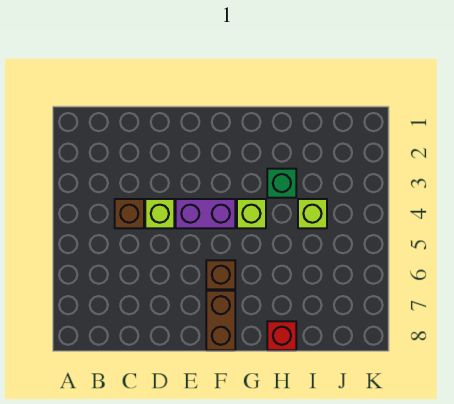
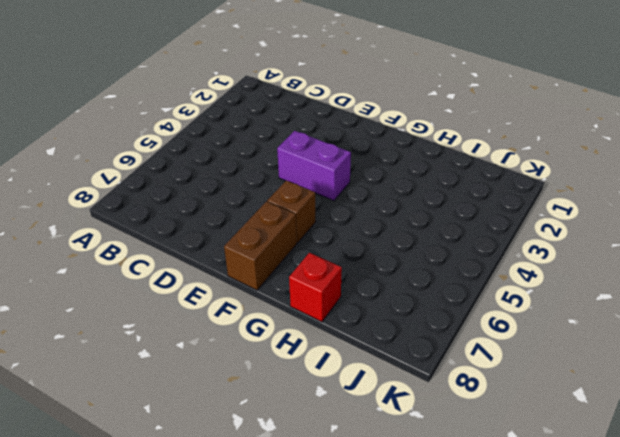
none -> brown 1x1 brick [115,199,144,228]
none -> lime 1x1 brick [145,199,174,228]

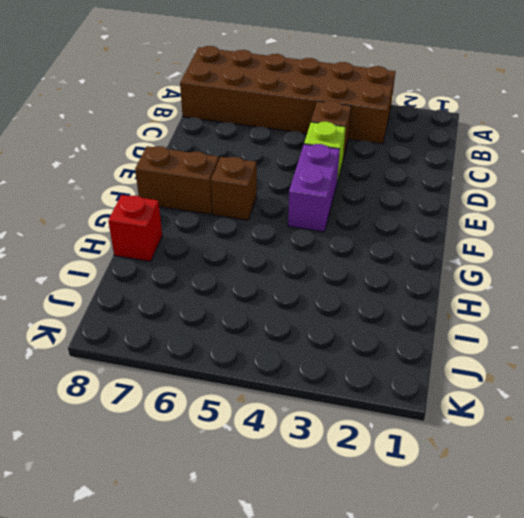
brown 2x6 brick [180,46,396,144] -> none
none -> lime 1x1 brick [237,199,266,228]
none -> green 1x1 brick [267,169,296,198]

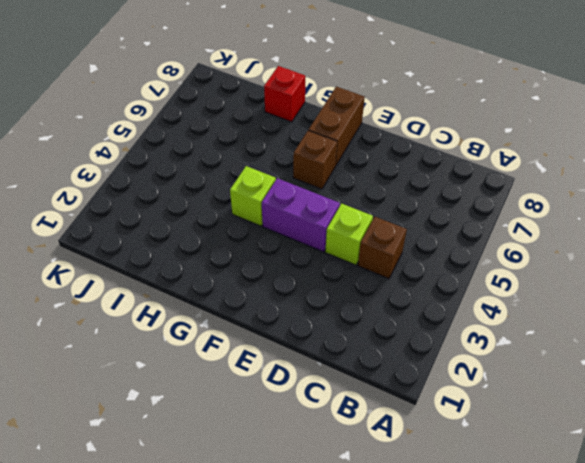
none -> green 1x1 brick [267,169,296,198]
none -> lime 1x1 brick [298,199,327,228]

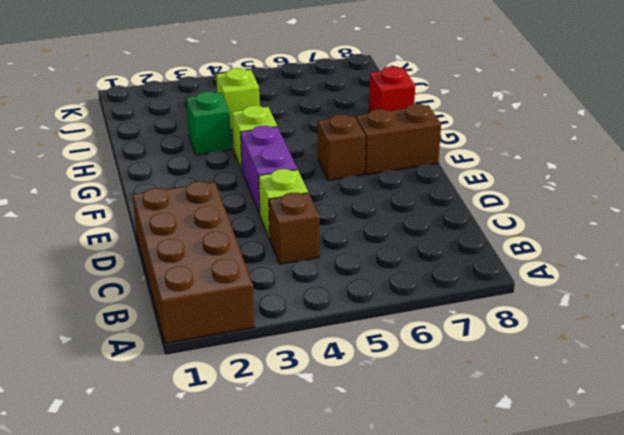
brown 2x4 brick [133,182,254,343] -> none

